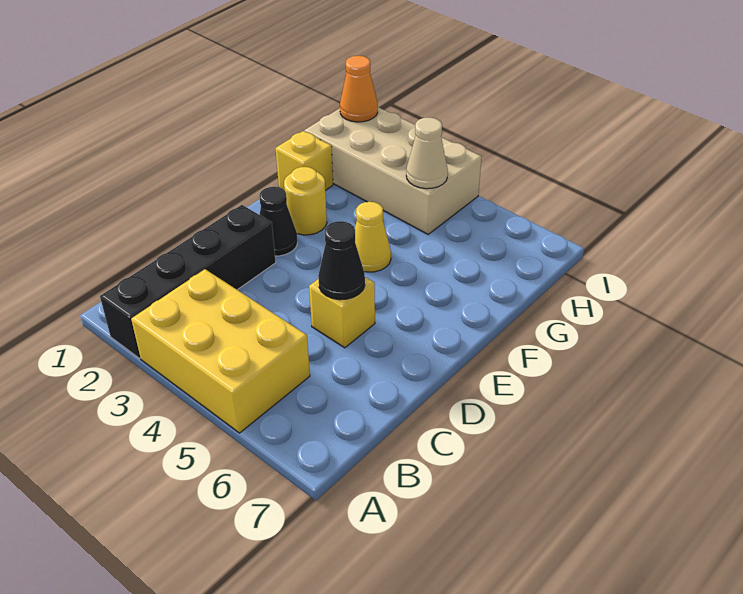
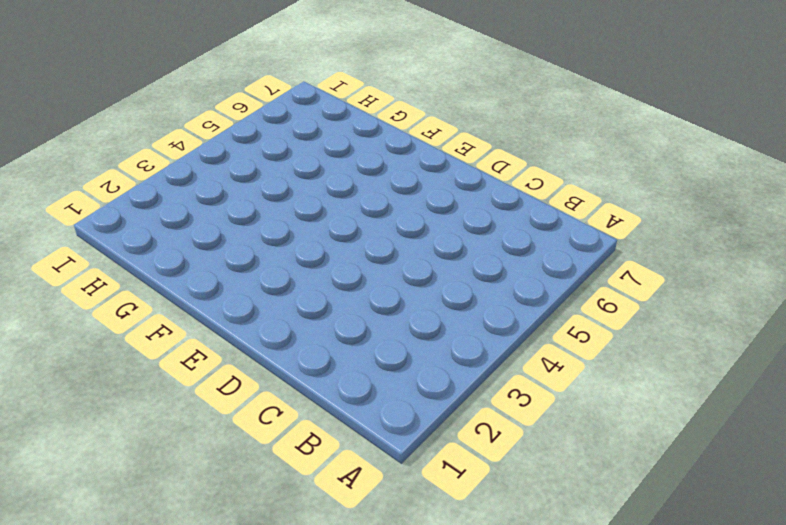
none -> black 1x4 brick [100,205,276,358]
none -> yellow 2x3 brick [131,269,310,433]

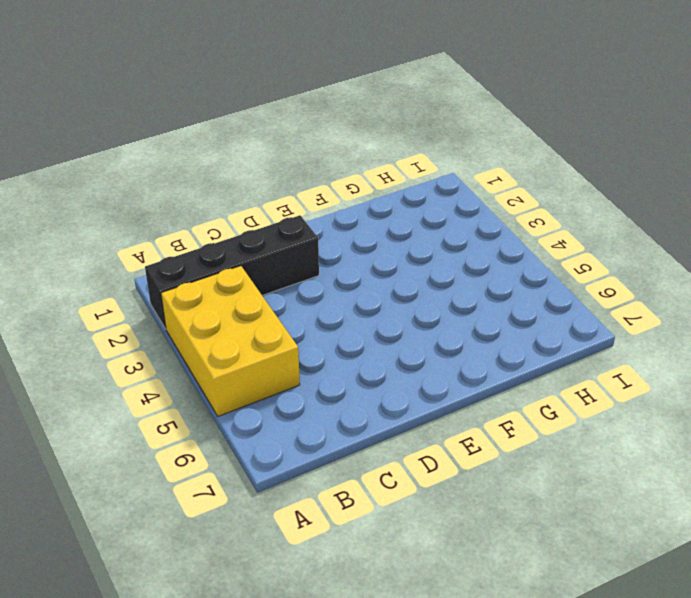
none -> yellow 1x1 brick [309,277,375,348]
none -> black 1x1 cone [259,187,297,256]

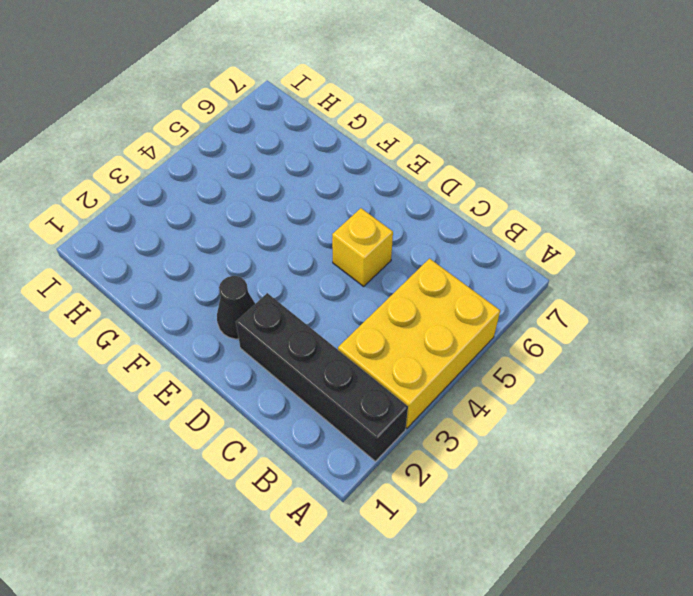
none -> yellow 1x1 round brick [284,167,327,235]
none -> yellow 1x1 cone [355,202,391,272]

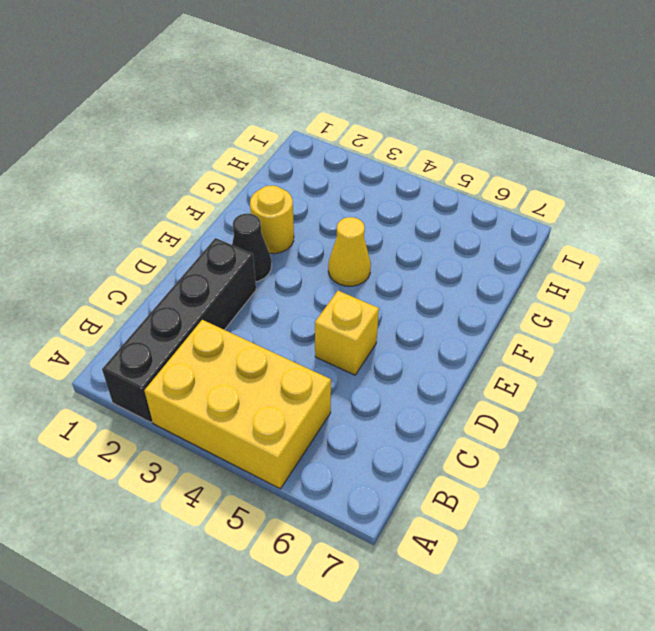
none -> yellow 1x1 brick [275,131,333,190]
none -> tan 2x4 brick [304,107,482,234]

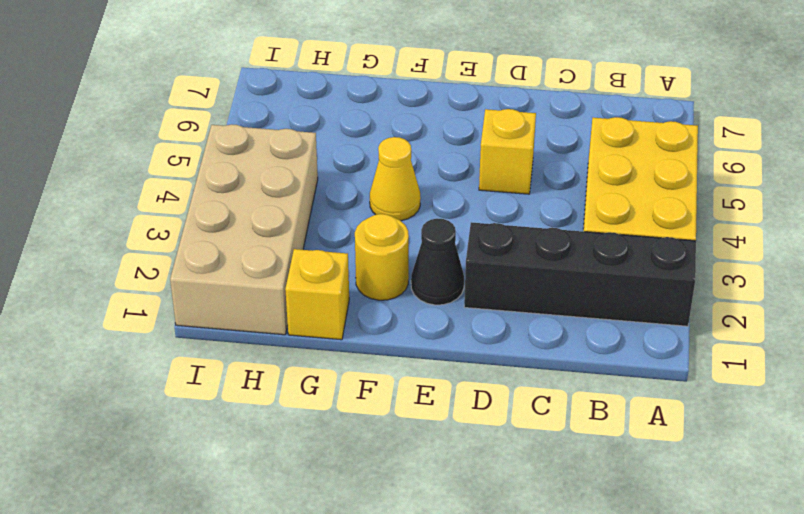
none -> black 1x1 cone [318,221,365,300]
none -> tan 1x1 cone [406,117,448,189]

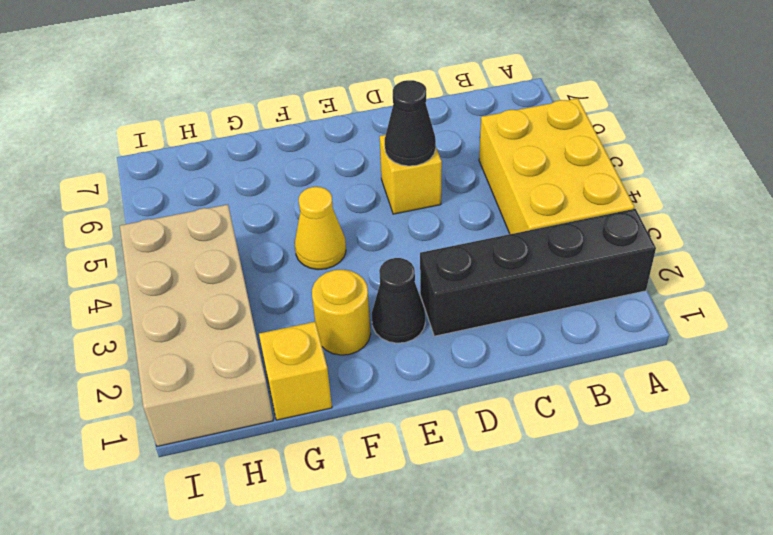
none -> tan 1x1 cone [406,117,448,189]
none -> orange 1x1 cone [340,56,378,122]

